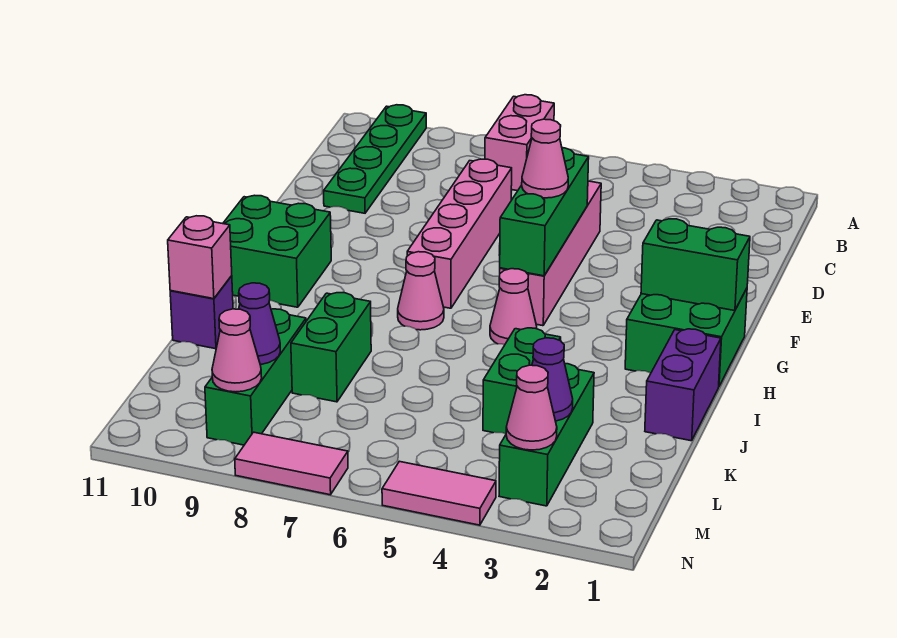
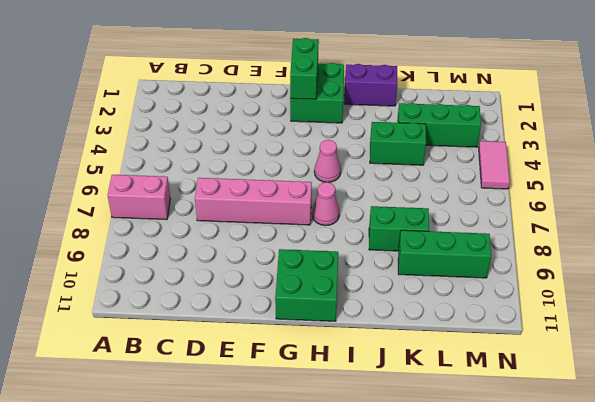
none -> green 1x4 plate [324,105,426,213]
none -> pink 1x4 brick [500,181,601,326]
none -> purple 1x1 brick [170,276,233,349]

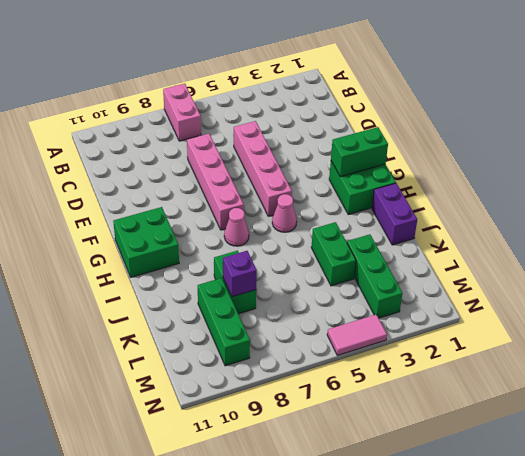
purple 1x1 brick [223,251,257,297] -> purple 1x1 brick moved to [170,276,233,349]
none -> green 1x4 plate [324,105,426,213]
none -> pink 1x2 tile [235,432,348,495]
none -> green 1x3 brick [500,148,589,276]

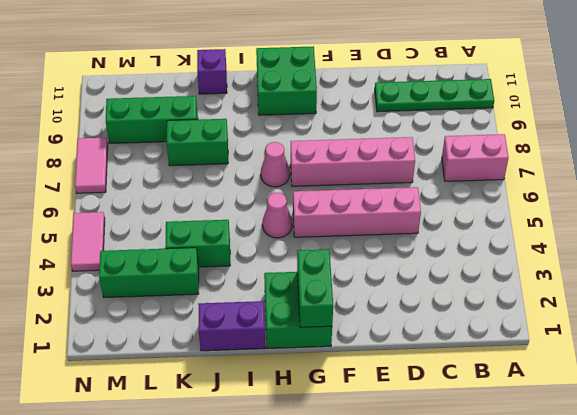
none -> green 1x3 brick [500,148,589,276]
none -> pink 1x1 brick [168,216,232,299]
none -> purple 1x1 cone [532,338,573,421]

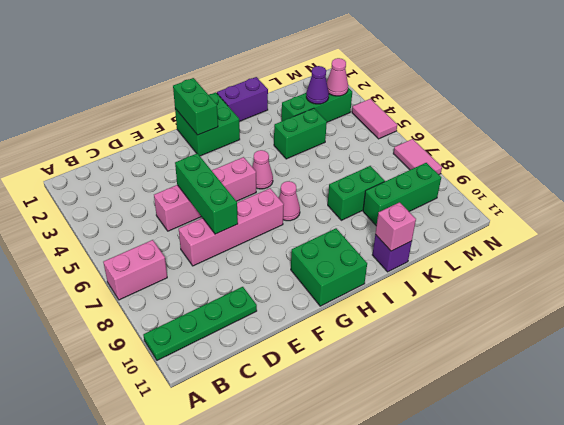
green 1x3 brick [175,153,238,234] -> green 1x3 brick turned to [500,148,589,276]
none -> purple 1x1 cone [239,283,280,364]
none -> pink 1x1 cone [212,309,262,392]
none -> pink 1x1 cone [522,119,568,198]

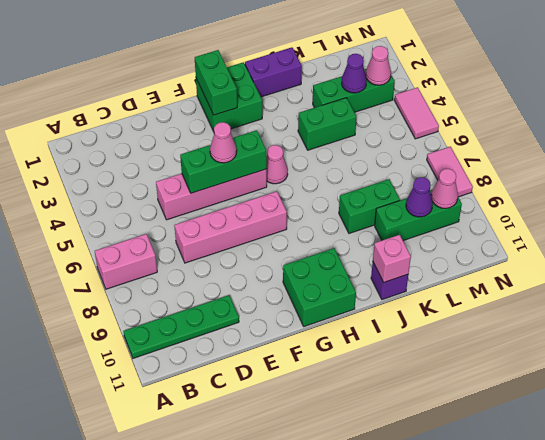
none -> pink 1x1 cone [398,252,444,330]

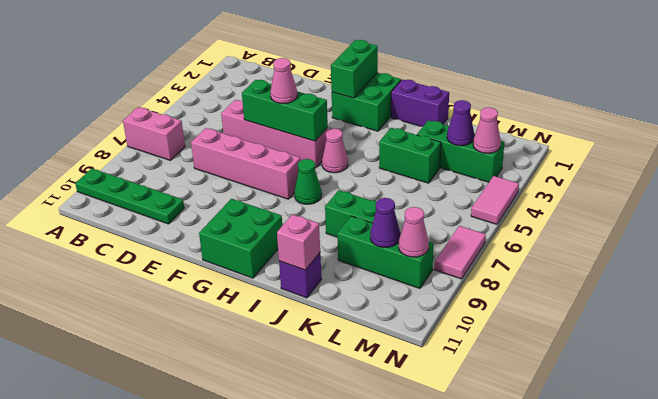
green 1x1 cone [294,159,322,204] -> pink 1x1 cone [398,252,444,330]

